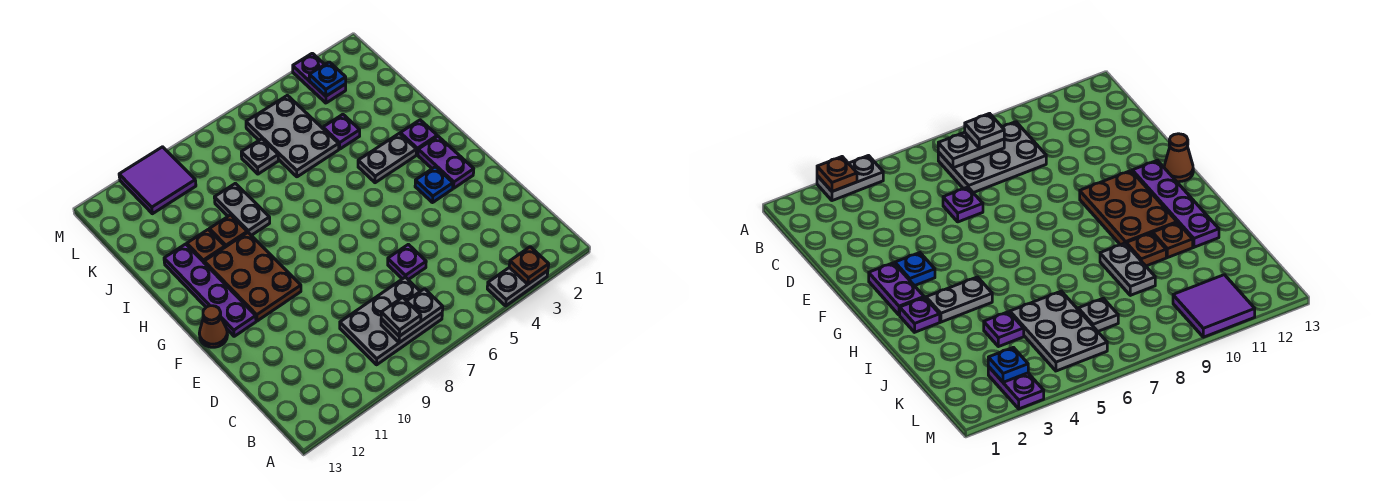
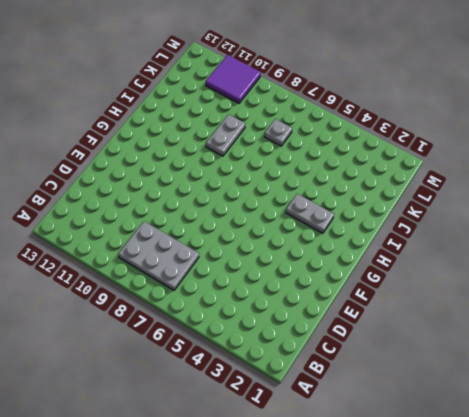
none -> grey 1x2 plate [487,267,548,306]
none -> purple 1x1 plate [388,244,426,280]
none -> purple 1x2 plate [418,136,474,188]

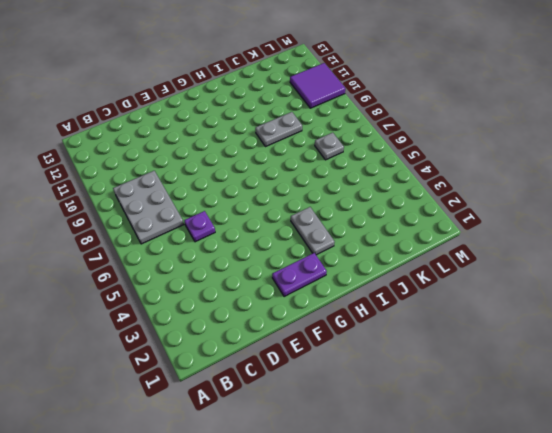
none -> grey 1x2 plate [487,267,548,306]
none -> blue 1x1 plate [415,167,453,203]
none -> brown 2x3 plate [204,233,301,321]

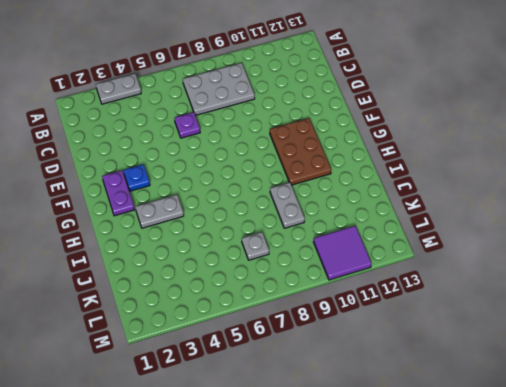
none -> purple 1x4 plate [164,244,256,336]
none -> brown 1x1 cone [199,306,227,347]
none -> purple 1x1 plate [400,120,437,155]

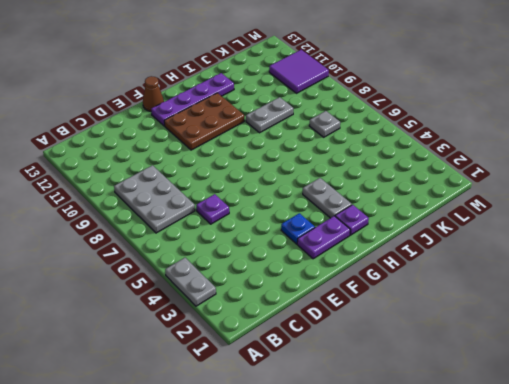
none -> brown 1x1 plate [209,215,247,247]
none -> brown 1x1 plate [187,230,225,262]
none -> purple 1x1 plate [323,114,360,149]

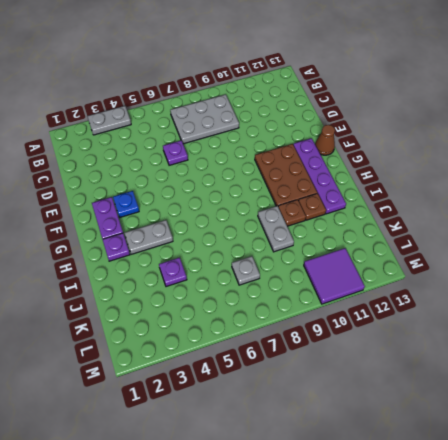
none -> grey 2x3 plate [246,95,339,177]
none -> purple 1x2 plate [293,53,346,103]
none -> brown 1x1 plate [509,247,549,284]

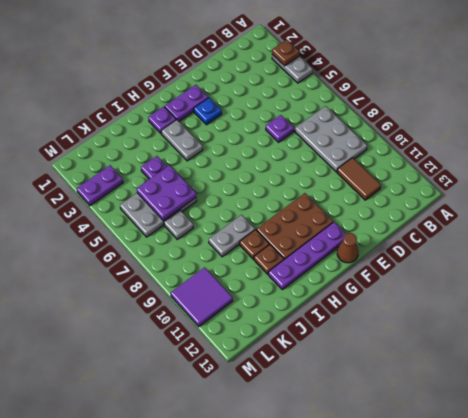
brown 1x2 tile [337,158,381,200] -> none
purple 2x2 plate [137,165,196,221] -> none
none -> grey 1x2 plate [381,289,443,343]
none -> blue 1x1 plate [309,62,346,96]
none -> grey 1x1 plate [381,297,421,336]

